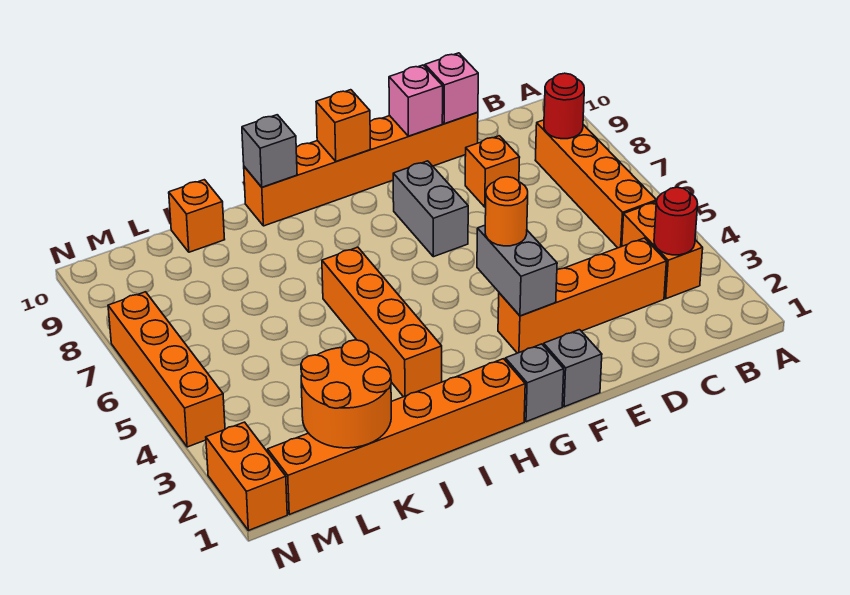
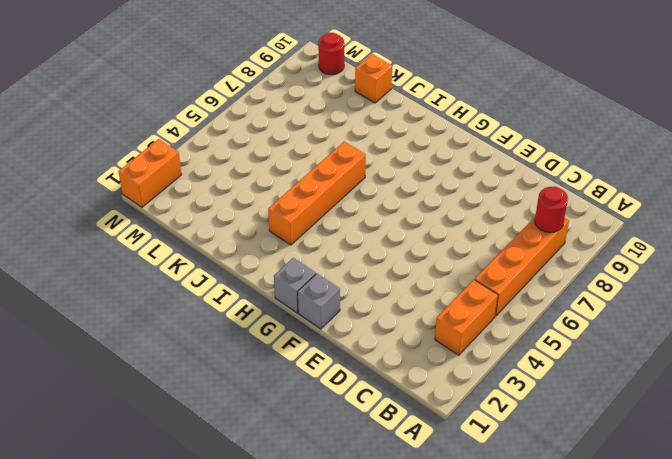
red 1x1 round brick [318,33,344,75] -> red 1x1 round brick moved to [654,187,698,255]
none -> orange 1x4 brick [498,238,666,353]
none -> orange 1x1 brick [465,136,520,207]
none -> orange 1x6 brick [244,112,478,226]

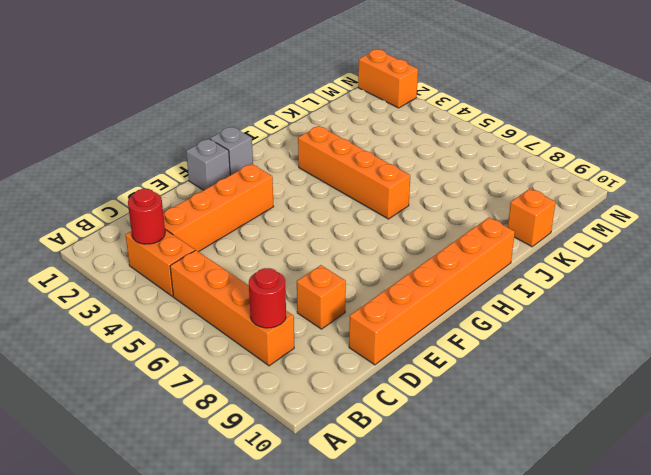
none -> grey 1x2 brick [393,161,468,257]
none -> orange 1x6 brick [268,359,525,514]
none -> orange 1x4 brick [108,292,225,447]

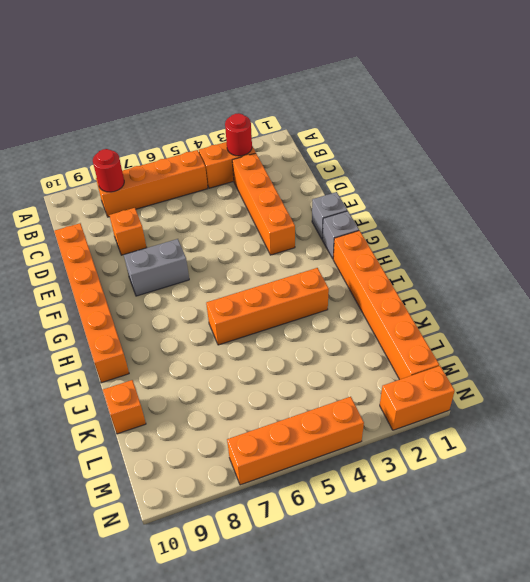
none -> pink 1x1 brick [425,53,478,124]
none -> pink 1x1 brick [389,65,443,136]
none -> grey 1x2 brick [477,225,557,316]

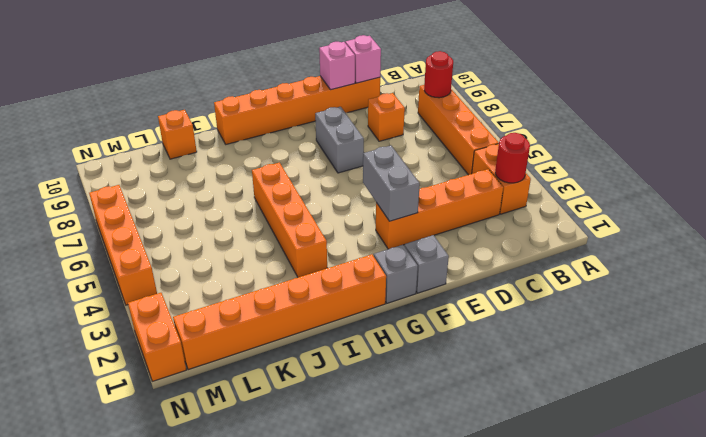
none -> orange 1x1 brick [316,90,371,162]
none -> grey 1x1 brick [242,115,297,187]
none -> orange 2x2 round brick [301,340,391,448]

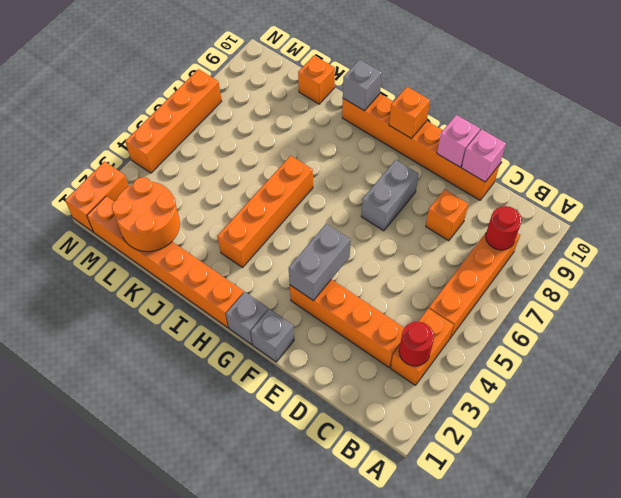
none -> orange 1x1 round brick [485,177,528,246]

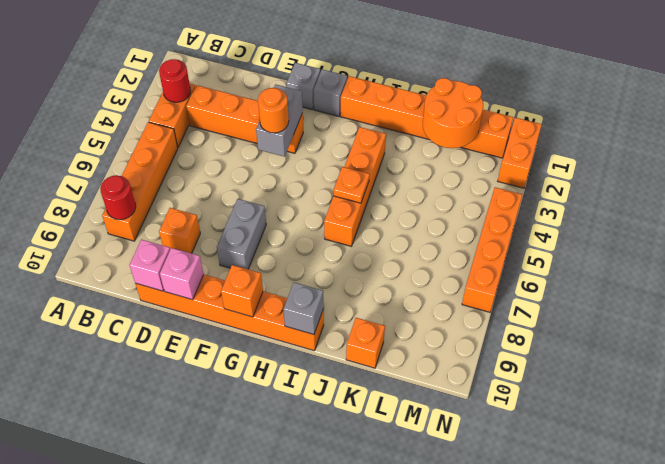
orange 1x1 plate [334,167,370,203] -> none

